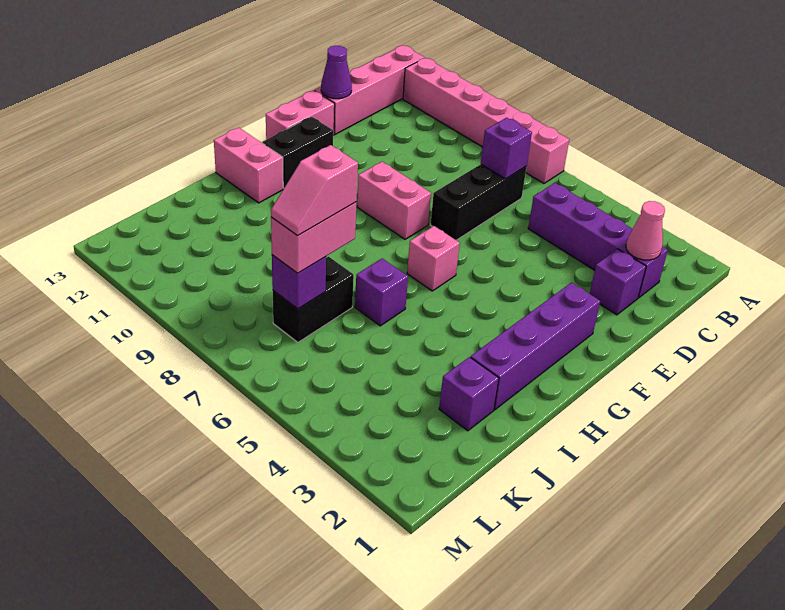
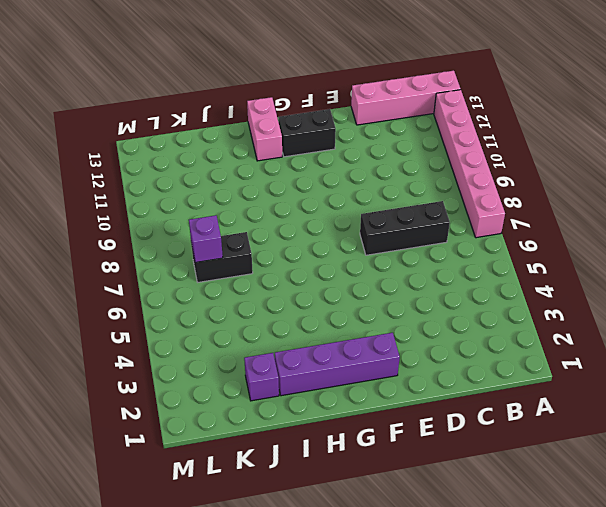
none -> purple 1x4 brick [528,183,668,298]
none -> purple 1x1 brick [590,249,646,315]
none -> pink 1x2 brick [266,90,335,139]

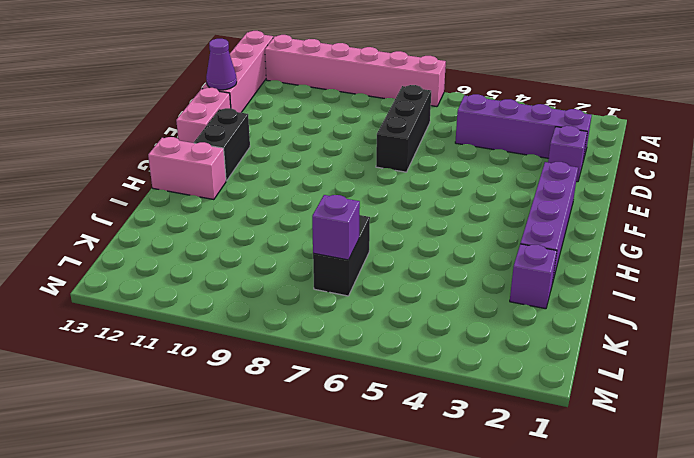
none -> pink 1x2 brick [357,162,431,239]
none -> pink 1x1 brick [407,226,460,291]
none -> purple 1x1 brick [355,258,408,326]

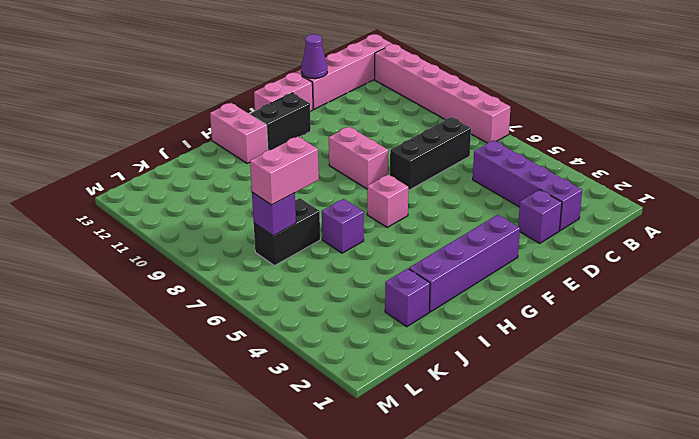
none -> pink 1x1 cone [626,201,665,260]
none -> purple 1x1 brick [481,118,532,179]
none -> pink 1x2 slope [271,145,358,235]

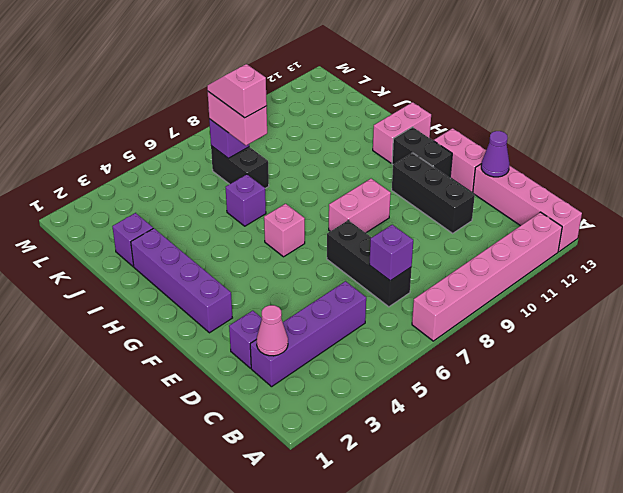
black 1x3 brick [392,153,475,233] -> none

